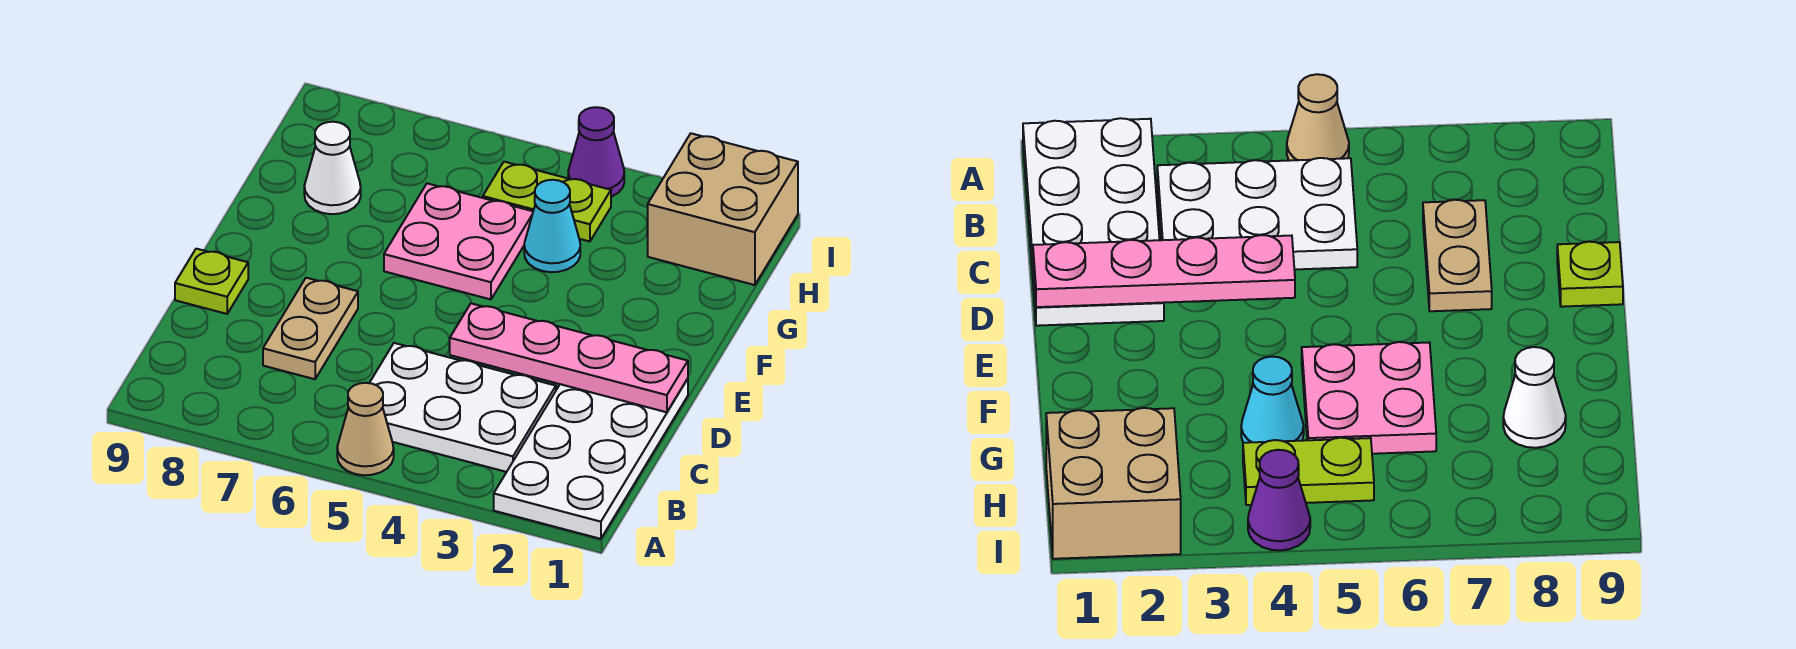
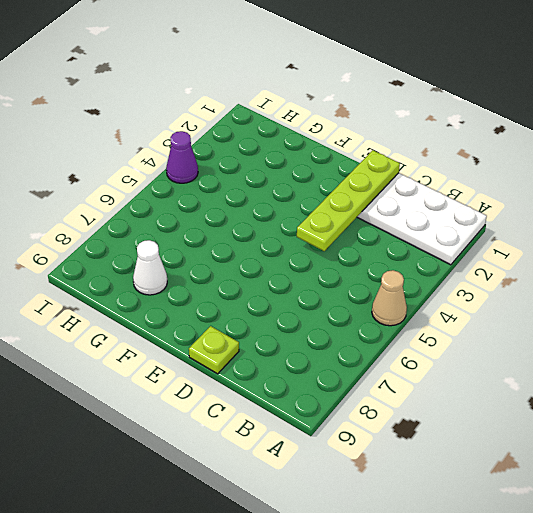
lime 1x4 plate [297,150,400,251] -> pink 1x4 plate [450,303,688,412]
none -> white 2x3 plate [370,343,556,472]
none -> tan 1x2 plate [263,278,358,379]
none -> pink 2x2 plate [384,183,533,299]

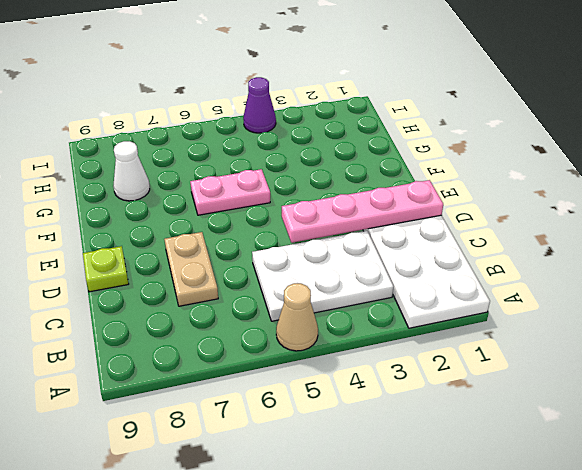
pink 1x2 plate [190,169,270,215] -> pink 2x2 plate [384,183,533,299]
none -> cyan 1x1 cone [524,180,580,272]
none -> tan 2x2 brick [648,133,798,285]
none -> lime 1x2 plate [483,162,611,241]

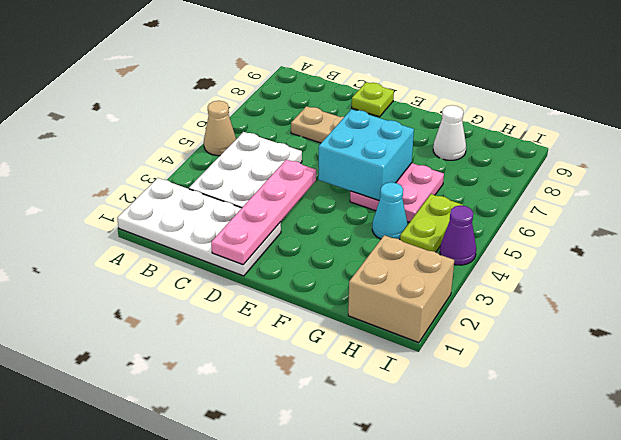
cyan 2x2 brick [318,109,414,201] -> none

